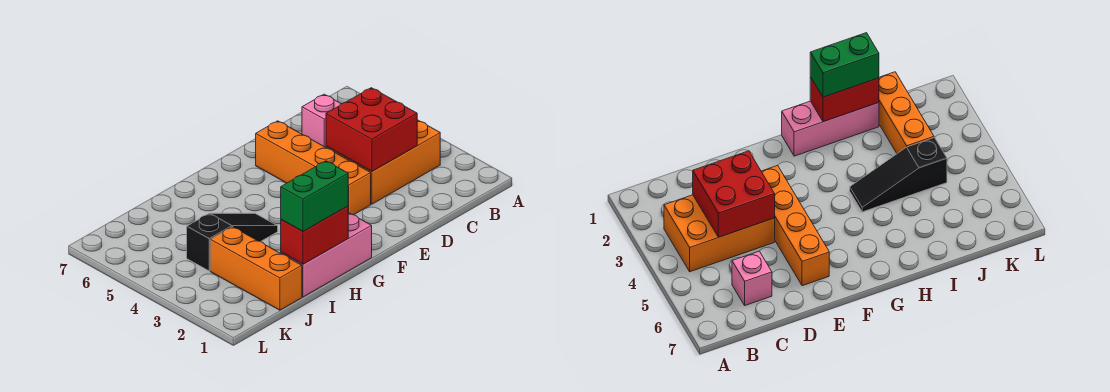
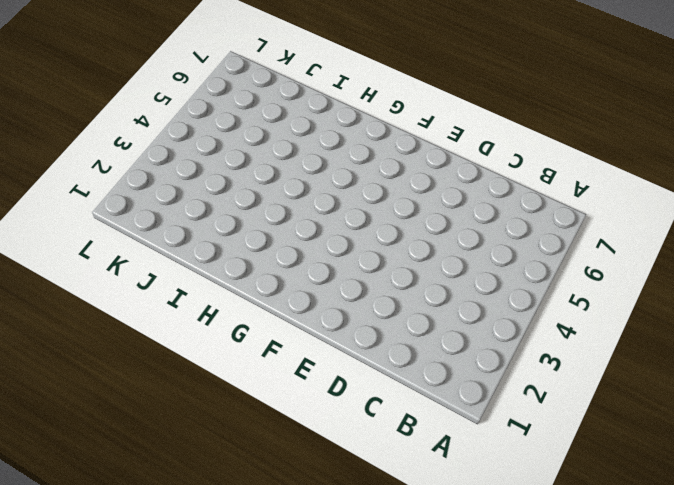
none -> orange 2x3 brick [326,120,440,204]
none -> pink 1x1 brick [302,94,341,147]

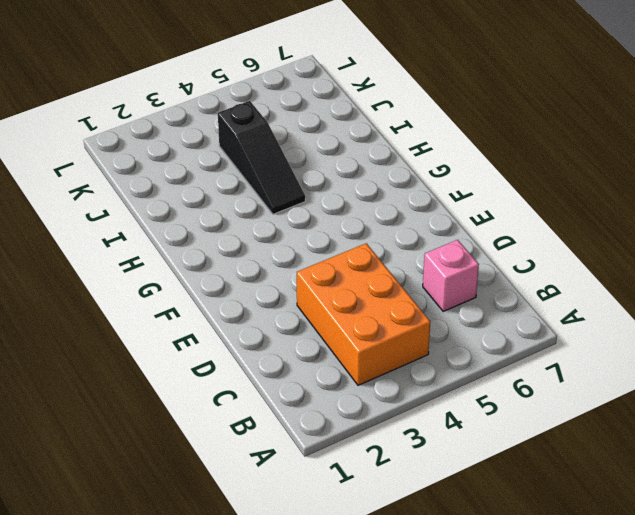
none -> orange 1x4 brick [256,121,371,215]
none -> pink 1x3 brick [281,213,372,297]

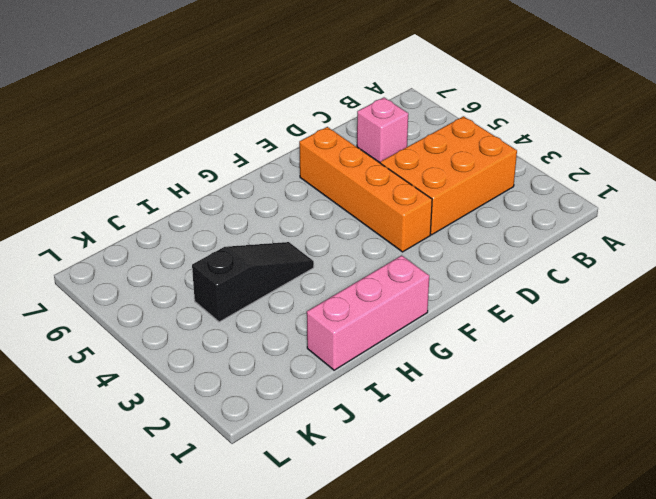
none -> orange 1x3 brick [210,227,302,310]
none -> red 2x2 brick [326,88,417,172]

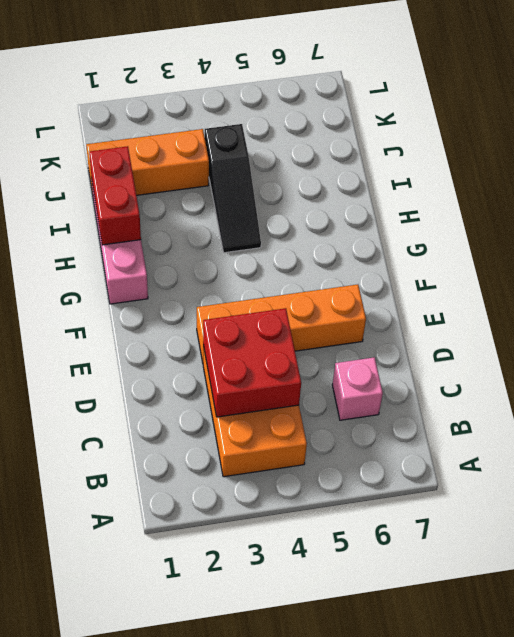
none -> green 1x2 brick [281,161,348,232]

